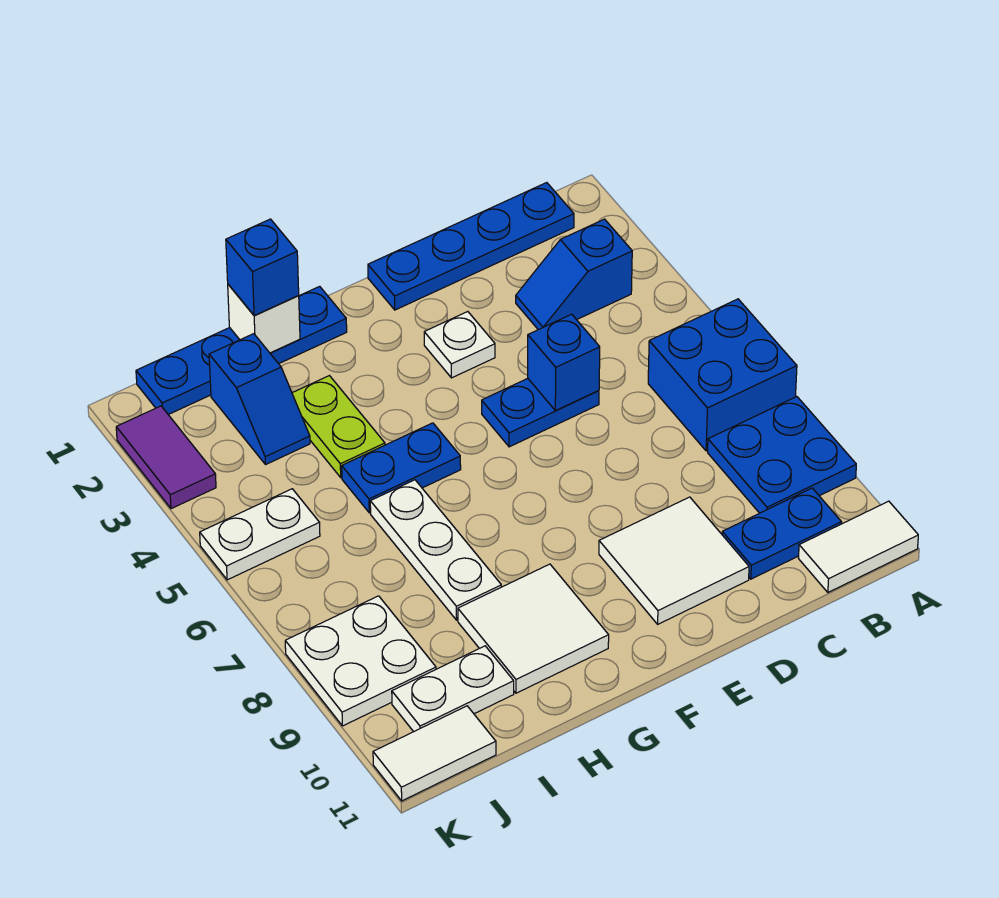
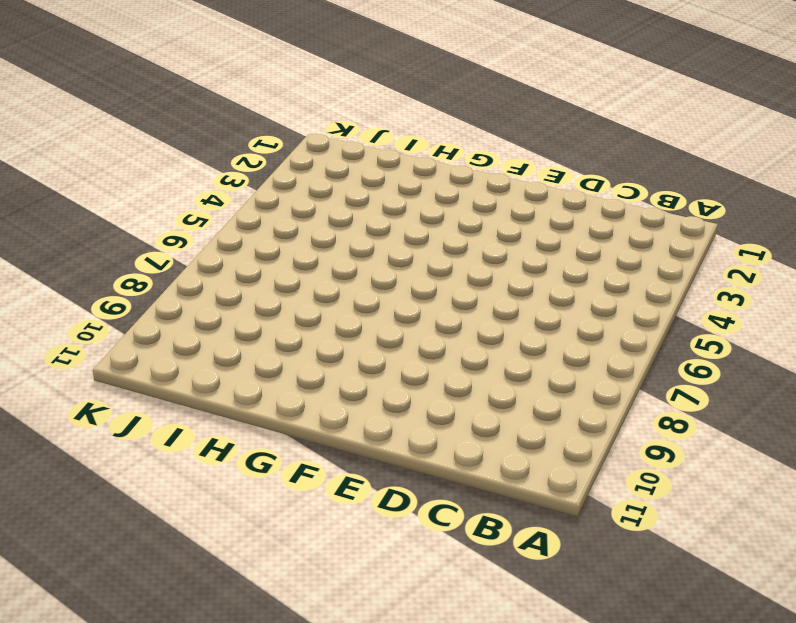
none -> blue 2x2 brick [648,299,797,451]
none -> blue 2x2 plate [708,397,856,513]
none -> white 1x2 tile [798,501,918,592]

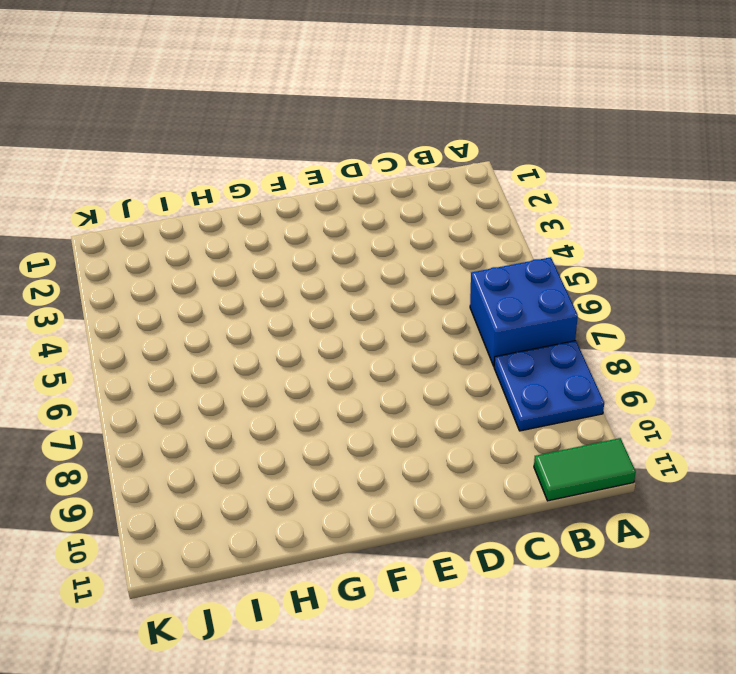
green 1x2 tile [534,438,636,501] -> white 1x2 tile [798,501,918,592]
none -> blue 1x4 plate [368,183,574,310]
none -> blue 1x2 slope [516,219,632,330]
none -> blue 1x2 plate [722,488,841,579]

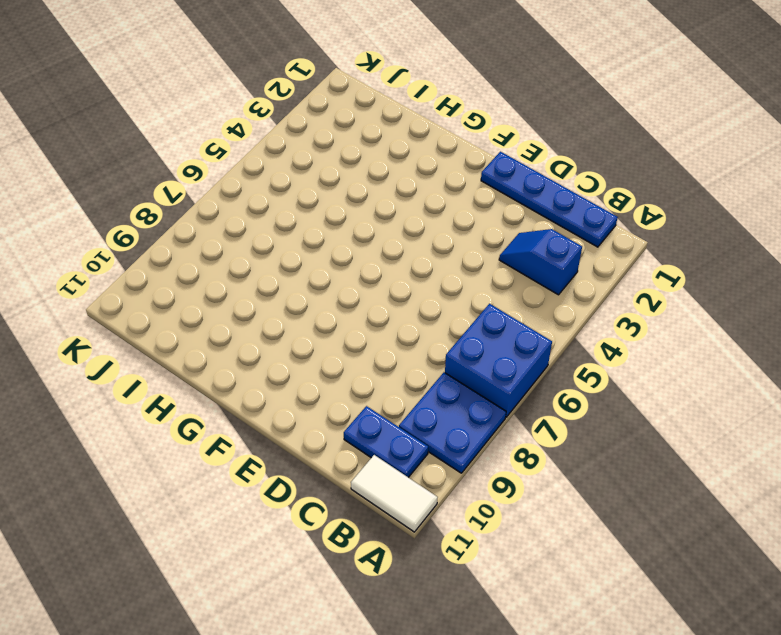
none -> blue 1x2 plate [482,379,599,447]
none -> white 2x2 tile [599,497,749,624]
none -> white 1x1 plate [424,312,495,378]

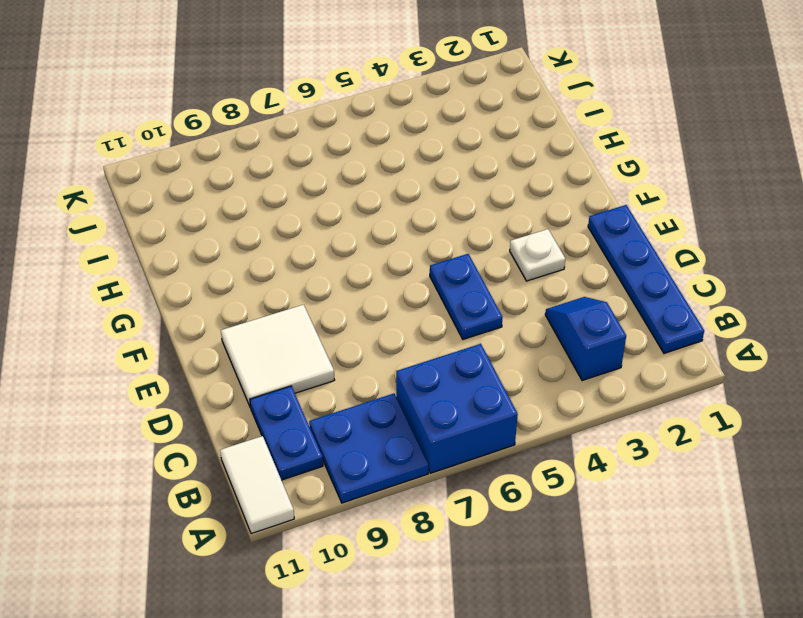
none -> blue 1x4 plate [136,286,347,415]
none -> blue 1x2 plate [342,423,461,513]
none -> white 2x2 tile [458,564,609,693]

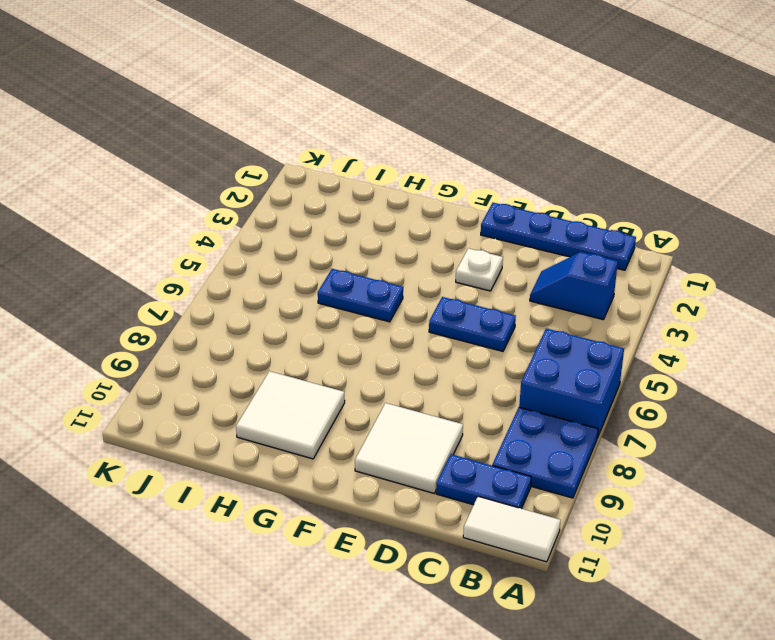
none -> blue 1x4 plate [136,286,347,415]
none -> lime 1x2 plate [292,376,385,477]
none -> white 1x3 plate [370,480,501,620]

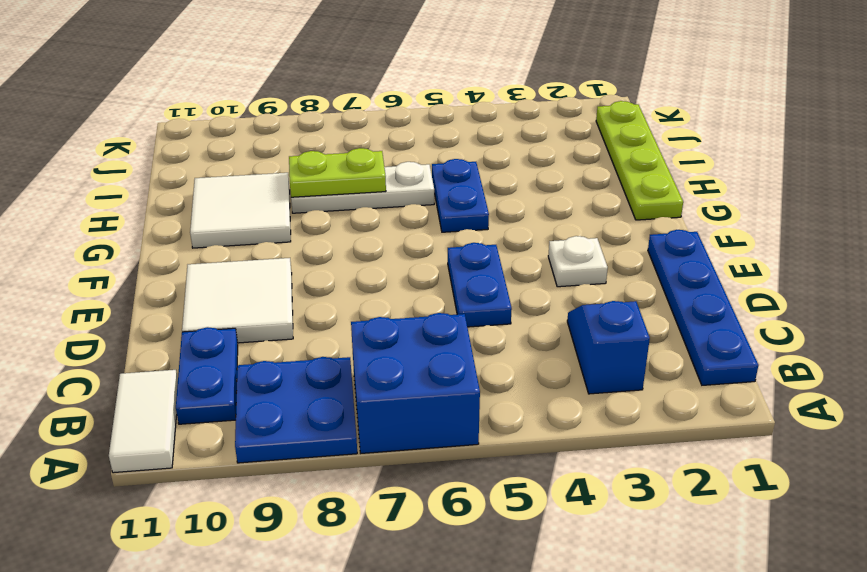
lime 1x4 plate [596,101,683,220] -> blue 1x4 plate [136,286,347,415]
lime 1x2 plate [289,148,386,197] -> lime 1x2 plate moved to [292,376,385,477]
none -> blue 1x2 slope [209,334,310,465]
none -> white 1x2 plate [392,646,514,732]
none -> white 1x2 plate [200,489,320,580]

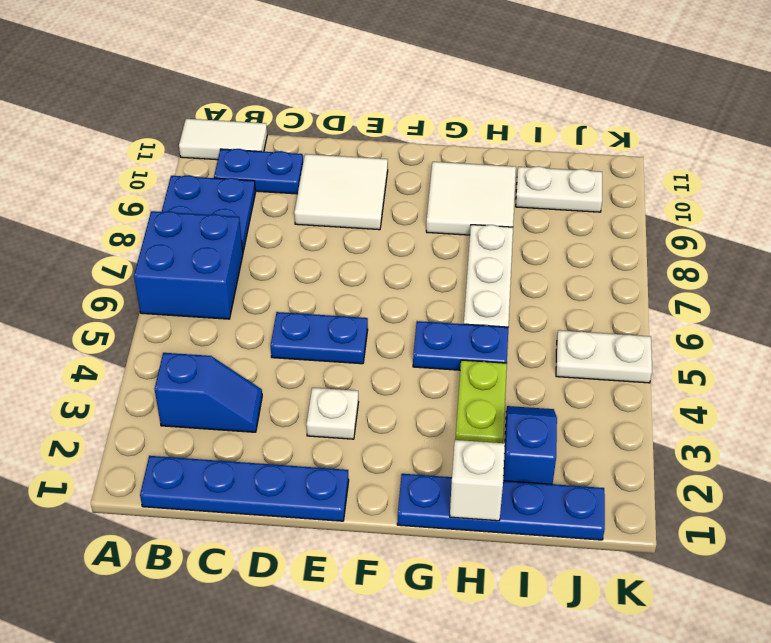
none -> white 2x2 plate [285,596,436,726]
none -> white 1x2 tile [373,706,496,801]
none -> purple 1x2 tile [116,406,216,509]

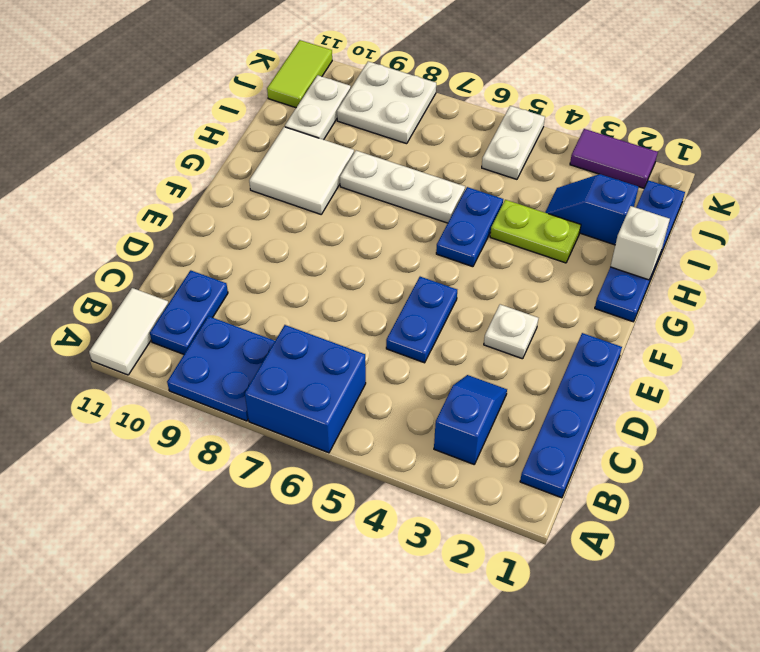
lime 1x2 tile [267,40,332,108] -> white 1x2 tile [373,706,496,801]
none -> white 2x2 tile [599,497,749,624]
none -> blue 1x1 brick [528,314,600,411]
none -> blue 1x1 brick [226,219,299,316]

